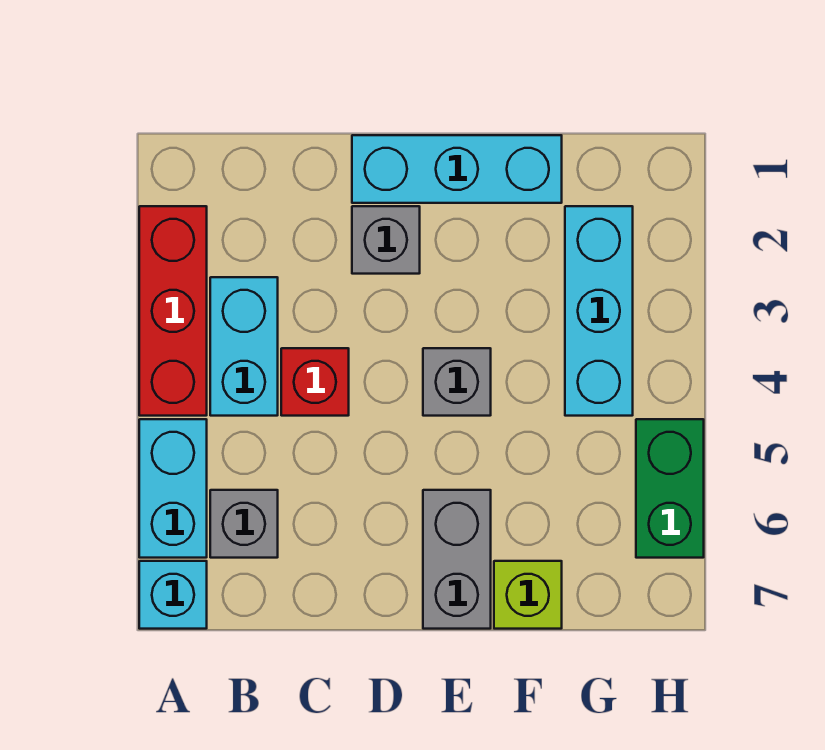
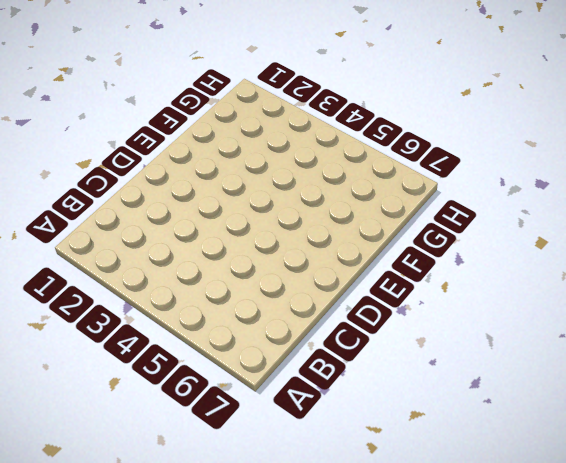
none -> red 1x3 brick [139,206,207,416]
none -> cyan 1x2 brick [139,419,207,558]
none -> cyan 1x1 brick [139,561,207,629]

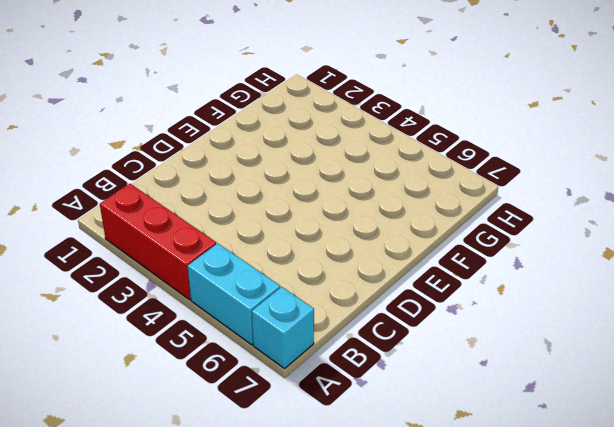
none -> cyan 1x2 brick [210,277,278,416]
none -> grey 1x1 brick [210,490,278,558]
none -> red 1x1 brick [281,348,349,416]

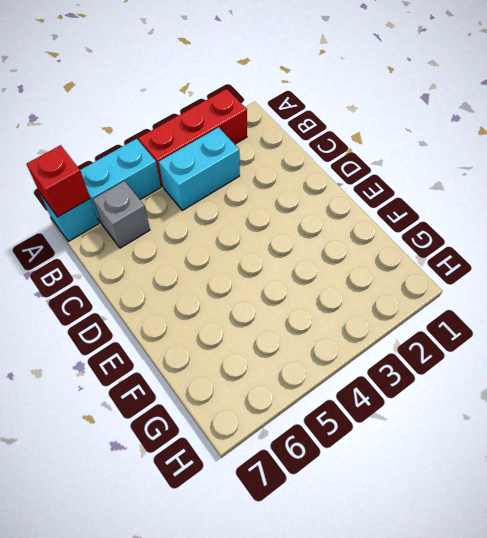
red 1x1 brick [27,145,90,217] -> red 1x1 brick moved to [281,348,349,416]
none -> cyan 1x3 brick [352,135,562,203]
none -> grey 1x1 brick [352,206,420,274]
none -> grey 1x1 brick [423,348,491,416]

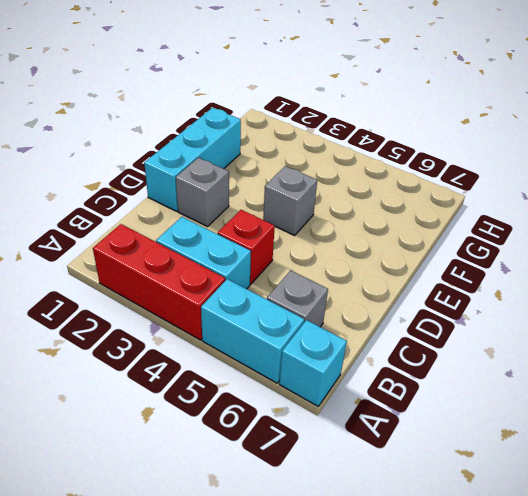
none -> grey 1x2 brick [423,490,491,629]
none -> lime 1x1 brick [494,561,562,629]
none -> cyan 1x3 brick [565,206,633,416]

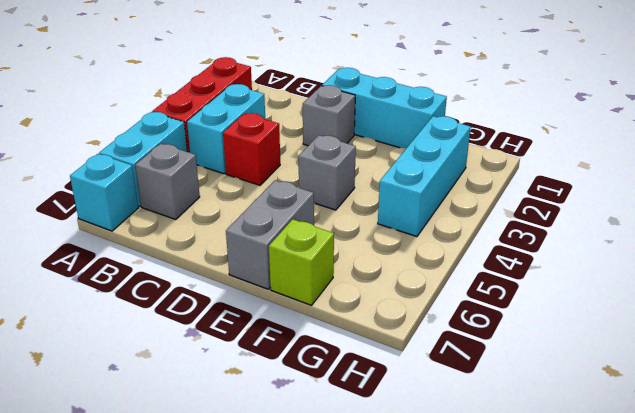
none -> green 1x2 brick [636,419,704,558]

